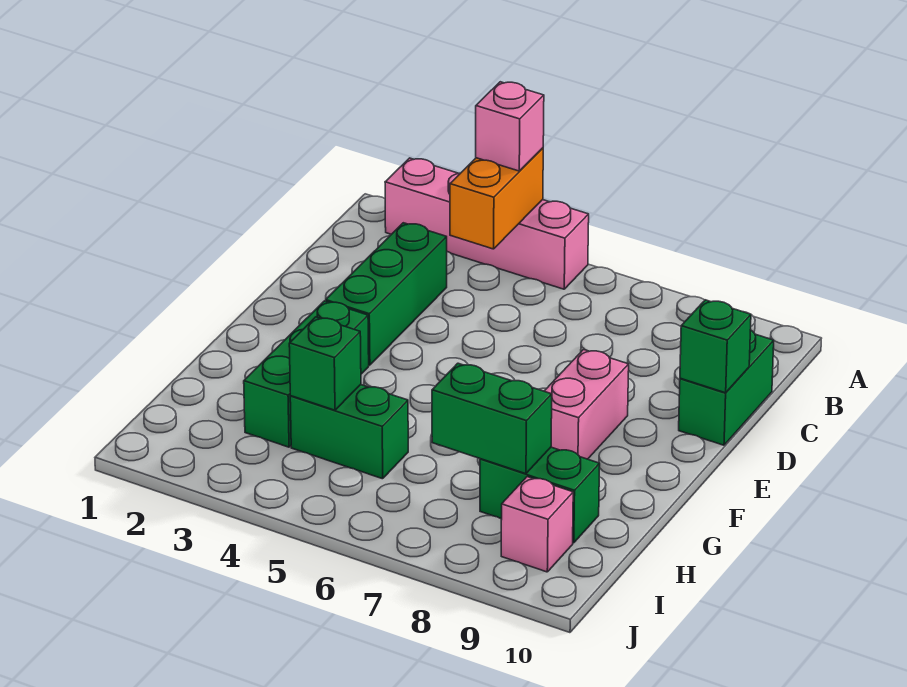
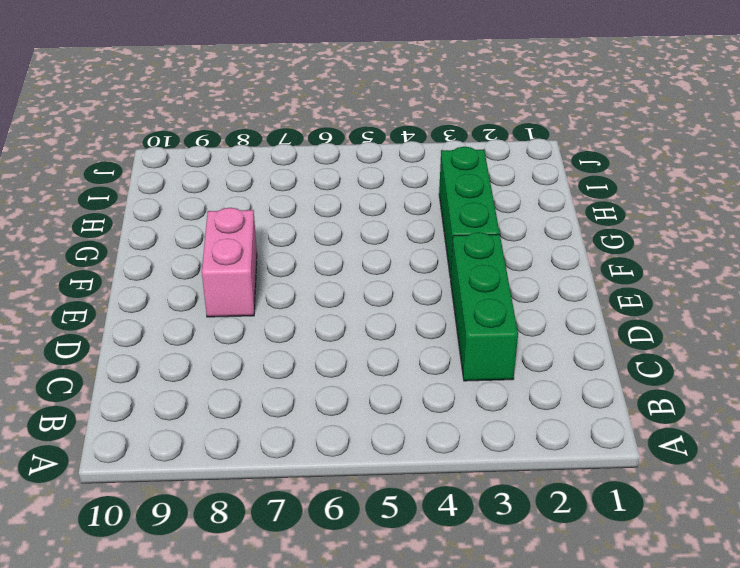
none -> pink 1x4 brick [385,158,589,289]
none -> green 1x2 brick [679,330,774,445]
none -> green 1x2 brick [290,385,408,479]

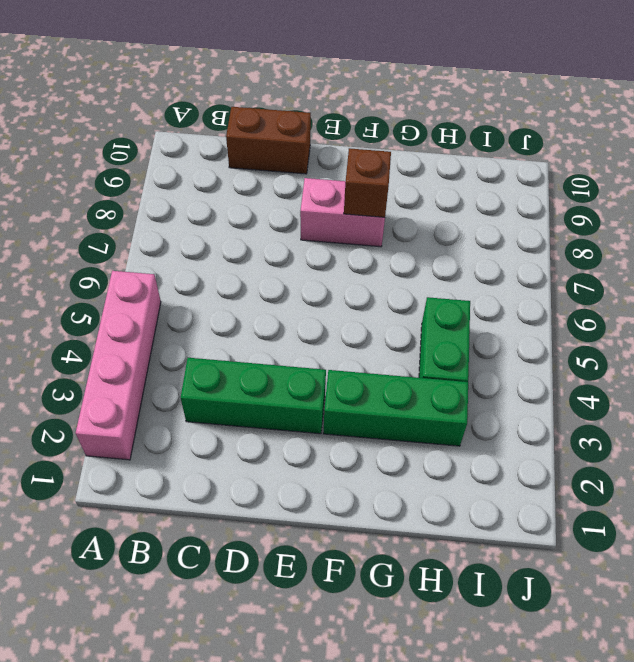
brown 1x2 brick [226,107,311,174] -> green 1x2 brick [679,330,774,445]
brown 1x1 brick [344,148,391,217] -> none
none -> green 1x2 brick [480,447,600,543]
none -> pink 1x1 brick [501,477,573,572]
none -> orange 1x2 brick [450,148,543,249]

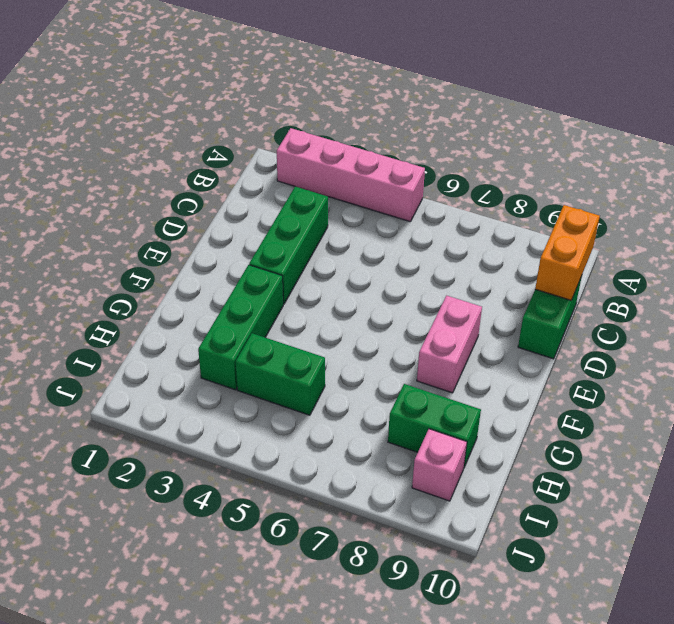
orange 1x2 brick [535,205,600,300] -> orange 1x2 brick moved to [450,148,543,249]
none -> green 1x1 brick [680,300,751,393]
none -> green 1x1 brick [289,317,361,410]
none -> green 1x2 brick [432,363,552,474]

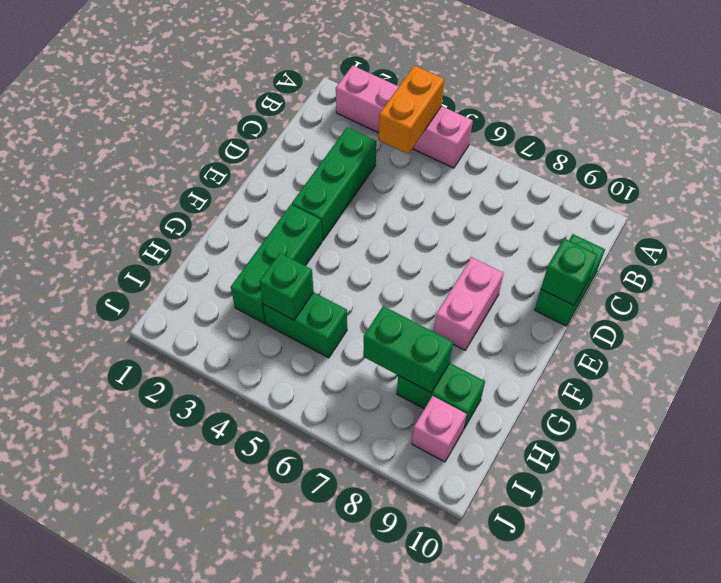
none -> pink 1x1 brick [476,82,544,171]

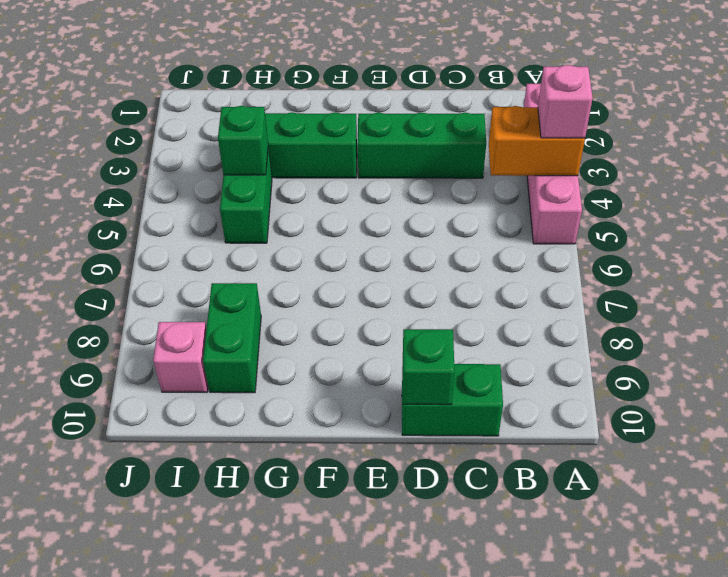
none -> pink 1x2 brick [545,350,629,459]
none -> green 1x2 brick [432,363,552,474]

